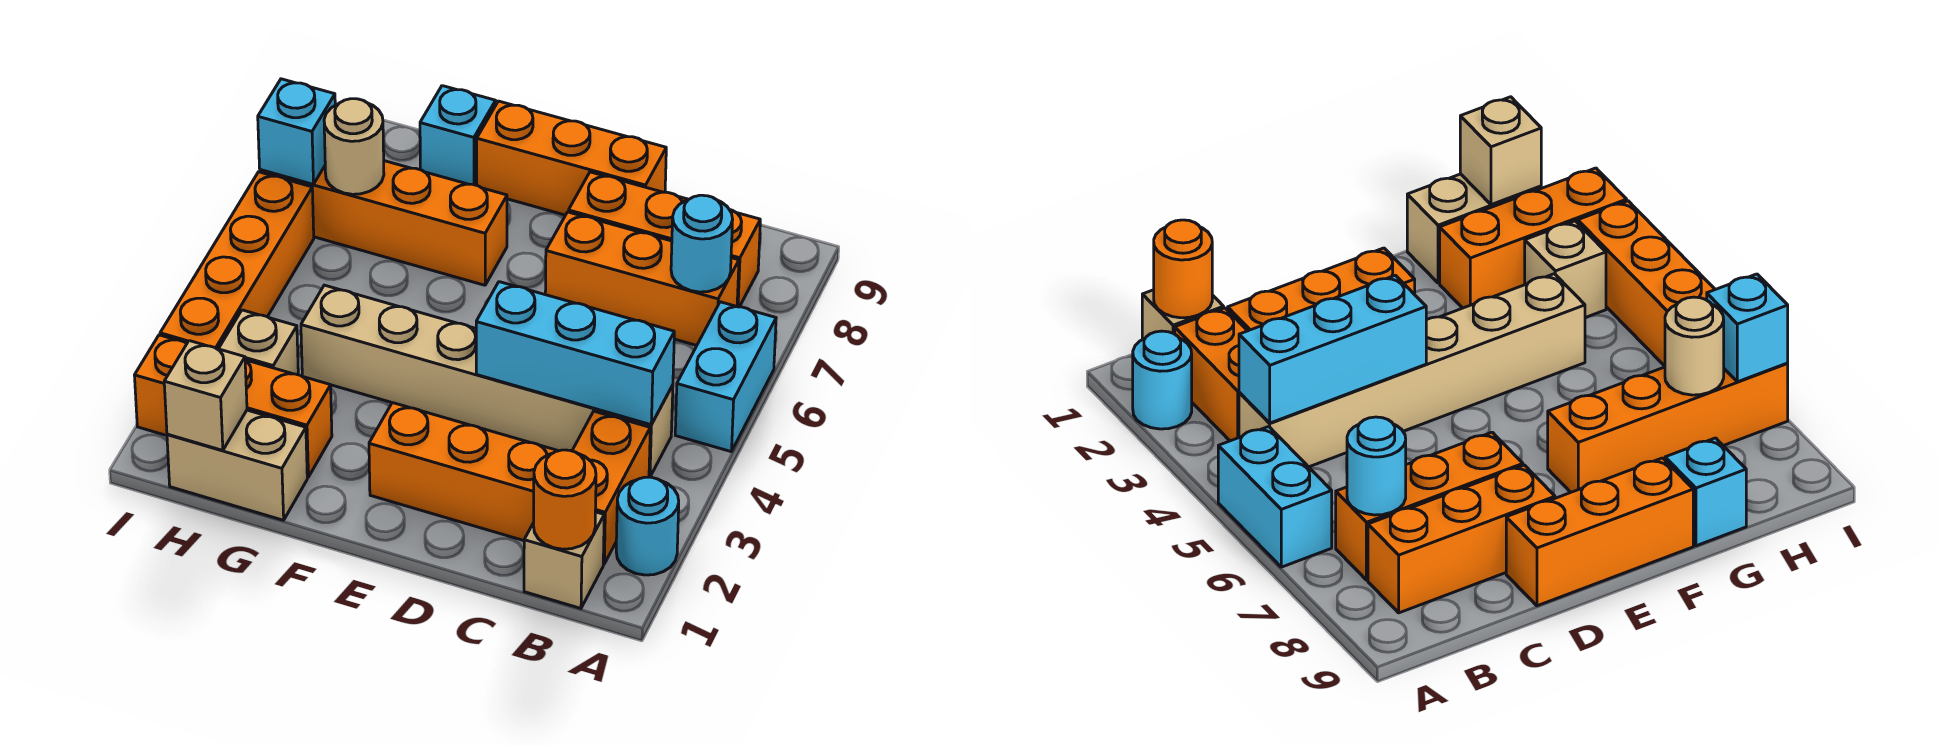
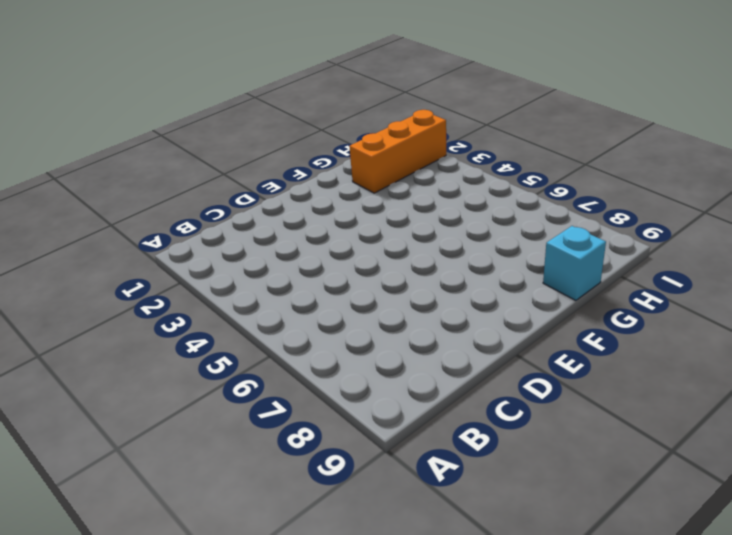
none -> cyan 1x1 round brick [616,477,679,575]
none -> cyan 1x2 brick [675,302,776,452]
none -> tan 1x1 brick [524,512,604,608]

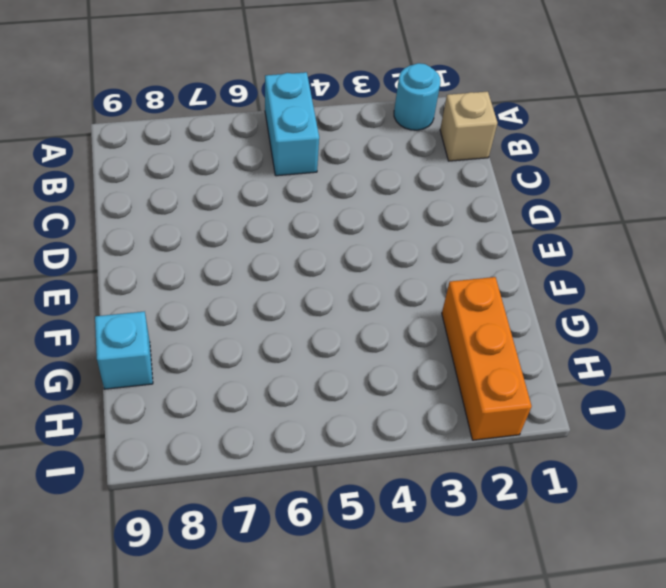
cyan 1x2 brick [265,72,319,176] -> cyan 1x2 brick turned to [675,302,776,452]
none -> orange 1x2 brick [572,411,650,564]
none -> tan 1x6 brick [301,285,673,477]
none -> orange 1x3 brick [545,212,739,345]

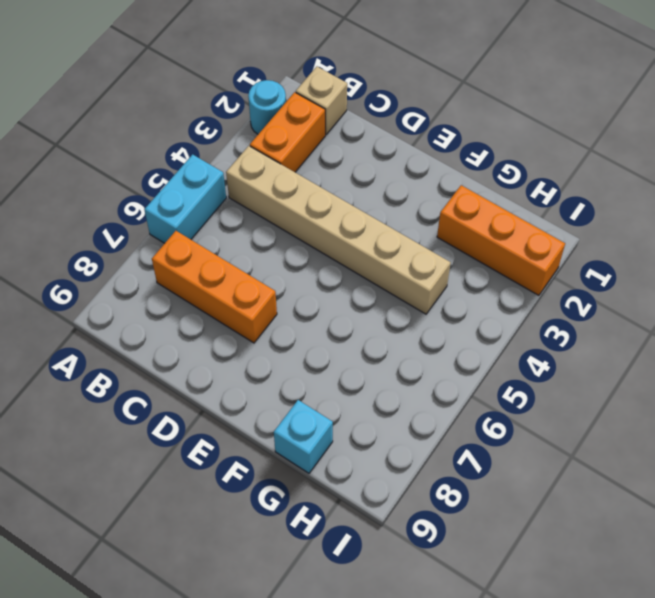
none -> orange 1x3 brick [569,172,760,307]
none -> orange 1x3 brick [369,403,558,541]
none -> orange 1x3 brick [477,101,666,215]

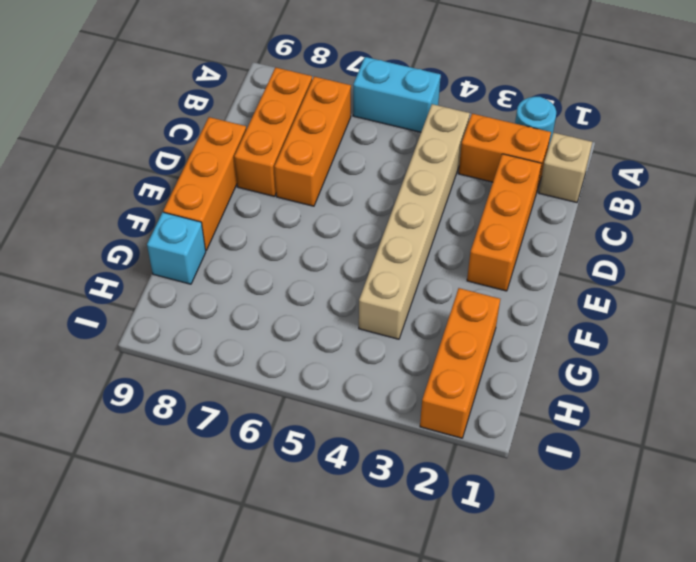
none -> orange 1x4 brick [260,161,507,285]
none -> tan 1x2 brick [167,410,307,520]
none -> tan 1x1 brick [219,310,298,375]

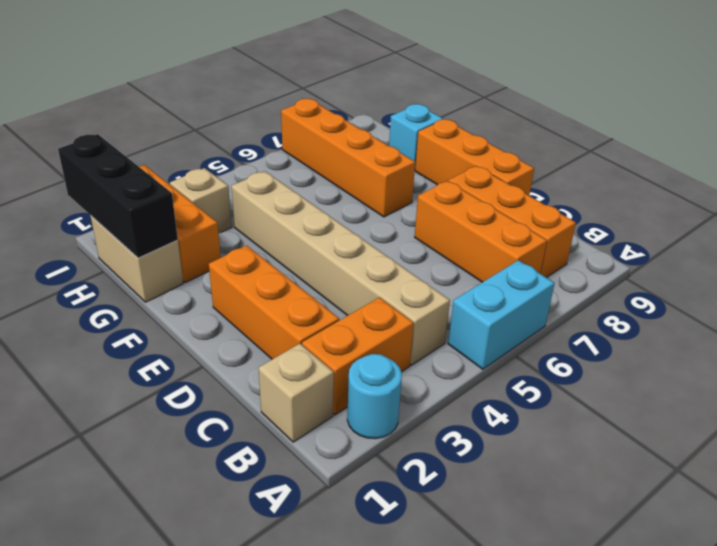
black 1x3 brick [58,134,178,258] -> tan 1x1 brick [164,341,247,450]
none -> orange 1x4 brick [160,172,314,349]
none -> orange 1x1 round brick [533,450,596,549]
none -> cyan 1x3 brick [476,282,674,425]

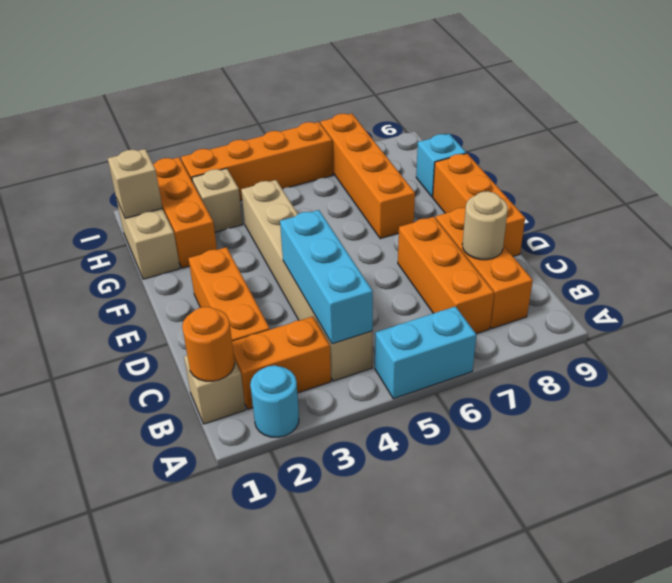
tan 1x1 round brick [462,191,508,260] -> tan 1x1 round brick moved to [324,99,384,194]
none -> cyan 1x1 round brick [671,195,733,292]
none -> cyan 1x1 brick [258,79,335,184]

